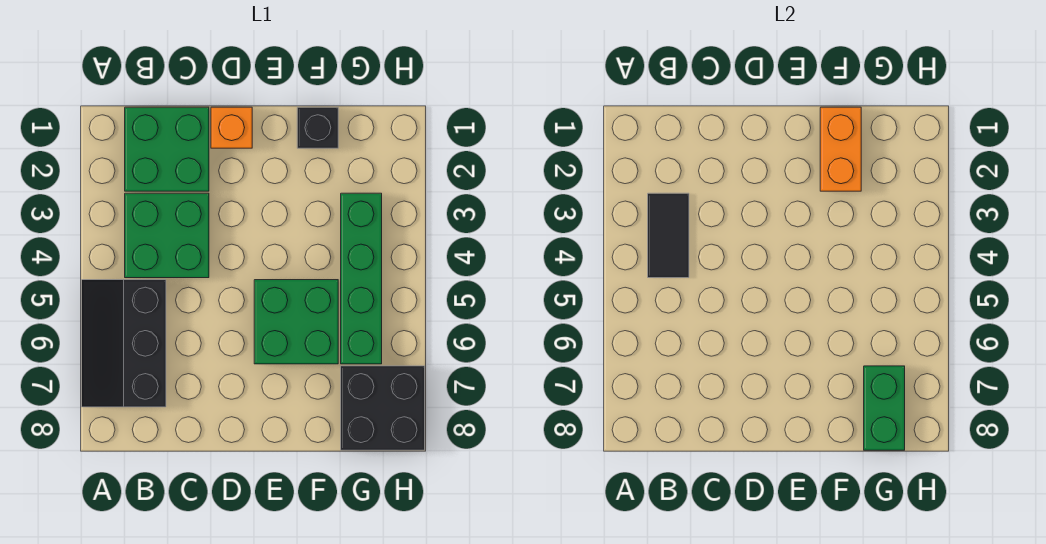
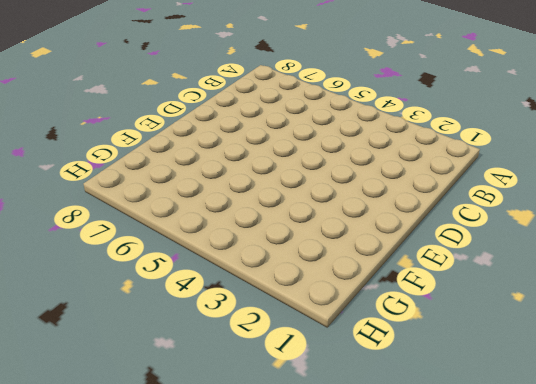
none -> black 2x3 slope [82,280,166,407]
none -> green 2x2 brick [125,107,209,191]

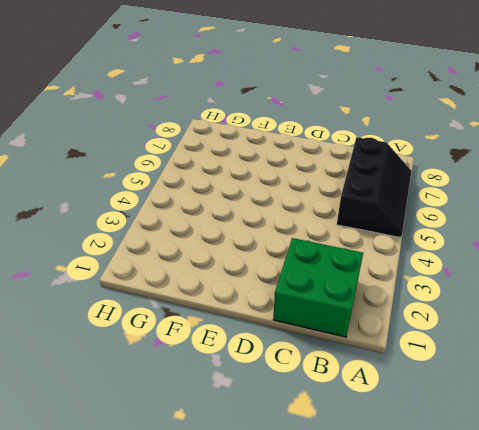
none -> green 2x2 brick [125,193,209,278]
none -> orange 1x1 brick [211,107,252,148]

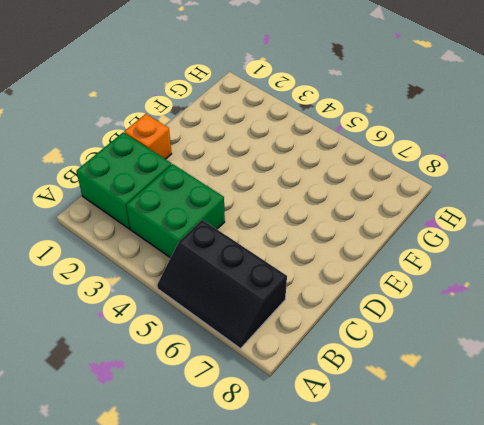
none -> green 2x2 brick [254,280,338,364]
none -> black 1x1 brick [297,107,338,148]

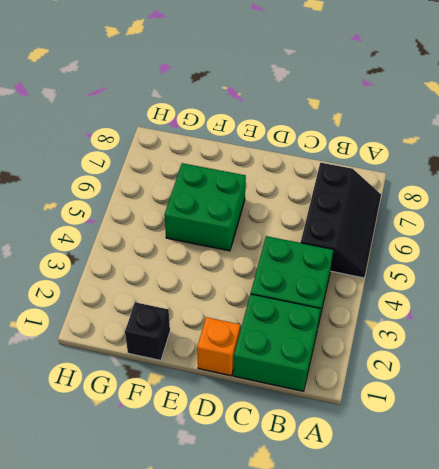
none -> green 1x4 brick [341,193,382,364]
none -> black 2x2 brick [341,366,425,450]

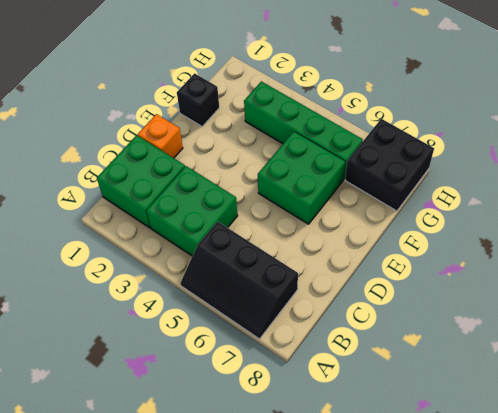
none -> black 1x2 tile [648,193,689,278]
none -> orange 1x2 brick [820,107,861,191]

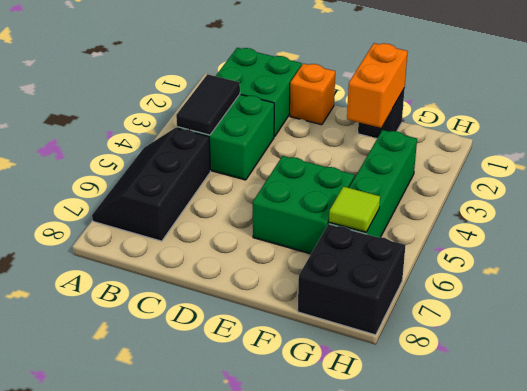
lime 1x1 tile [329,187,380,232] -> none
none -> green 1x2 brick [864,366,905,450]

